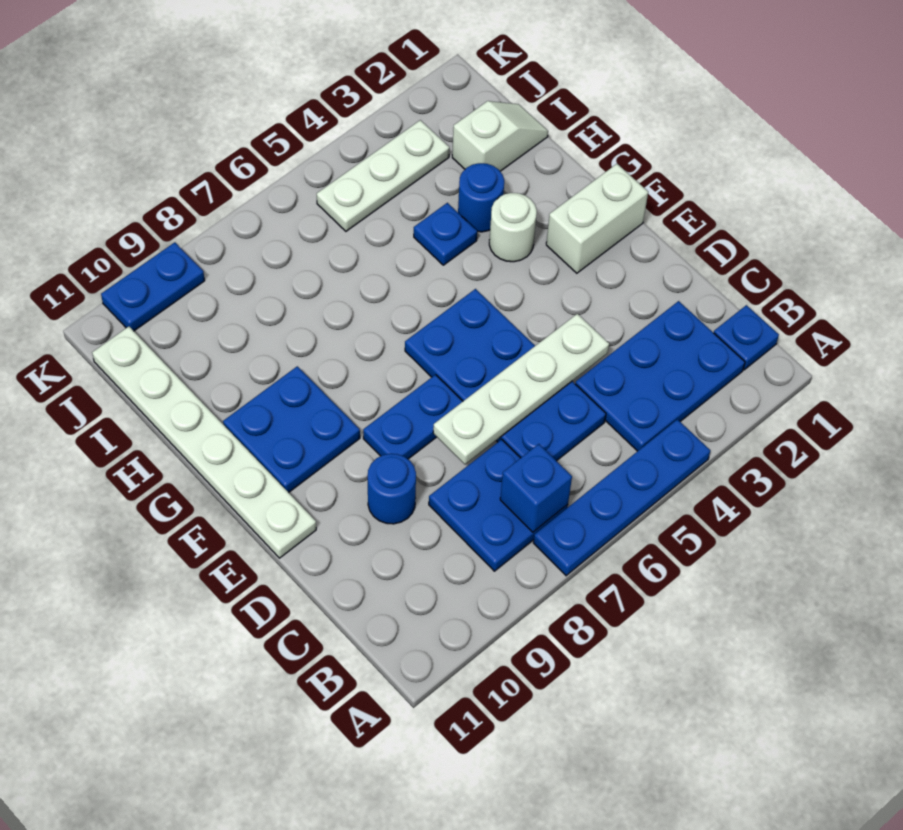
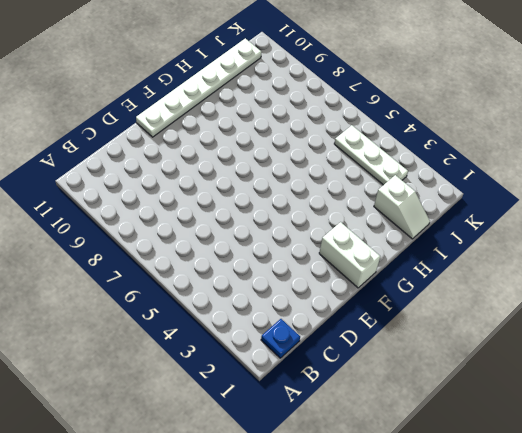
none -> blue 1x4 plate [533,419,710,576]
none -> blue 2x3 plate [575,301,745,451]
none -> blue 2x2 plate [429,439,568,571]

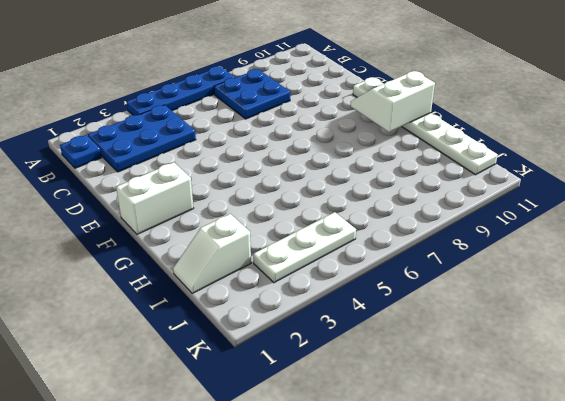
white 2x2 slope [351,71,435,132] -> none
none -> blue 2x4 plate [405,289,606,461]
none -> blue 1x1 round brick [368,454,416,524]
none -> blue 1x2 plate [363,375,463,459]

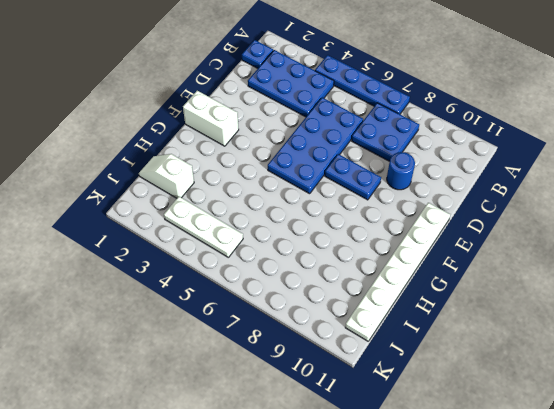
none -> blue 2x2 plate [223,366,360,493]
none -> white 1x1 round brick [489,193,537,262]
none -> blue 1x1 round brick [458,163,504,232]

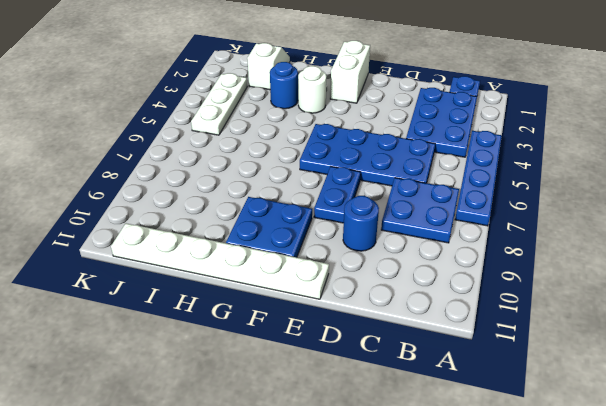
none -> blue 1x1 plate [414,203,477,265]
none -> blue 1x2 plate [101,242,205,331]
none -> blue 1x1 brick [500,444,572,532]

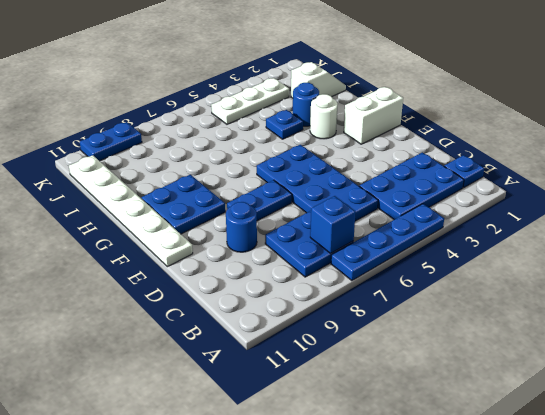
none -> white 1x4 plate [433,314,609,464]

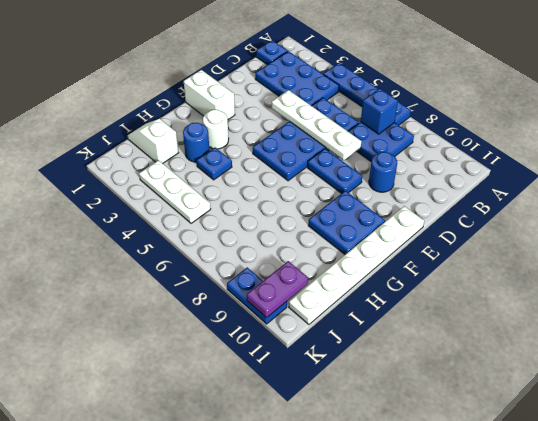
purple 1x2 plate [247,261,308,318] -> none

